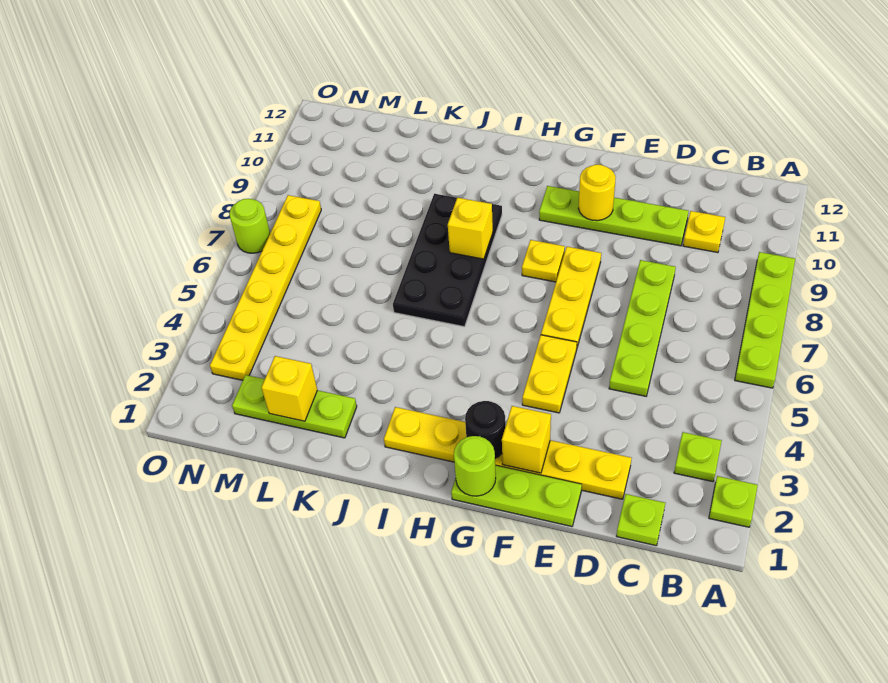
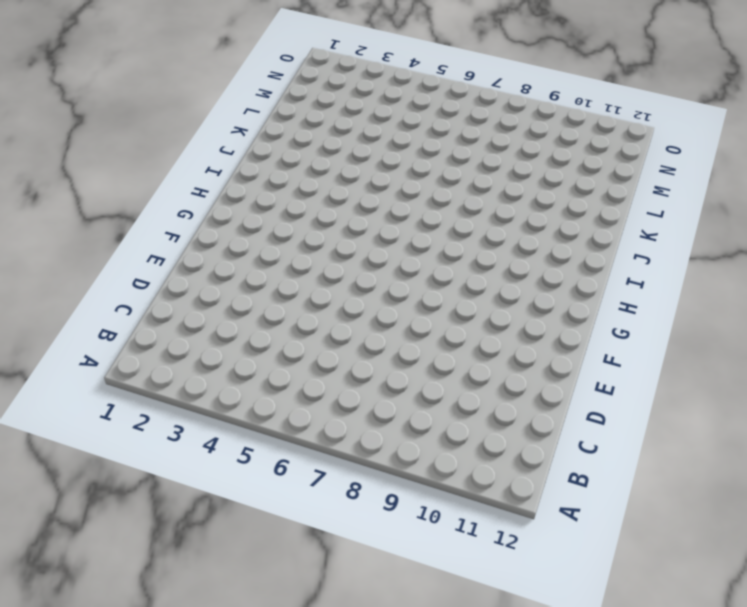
none -> lime 1x1 plate [709,476,758,527]
none -> lime 1x4 plate [735,252,795,388]
none -> lime 1x1 plate [674,432,722,482]

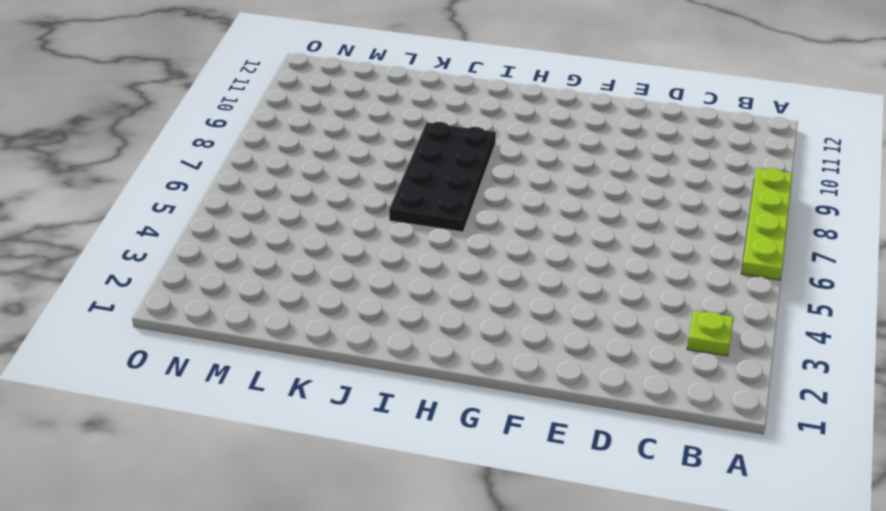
none -> lime 1x1 plate [709,476,758,527]
none -> lime 1x1 plate [617,494,665,546]
none -> yellow 1x1 plate [683,211,725,253]

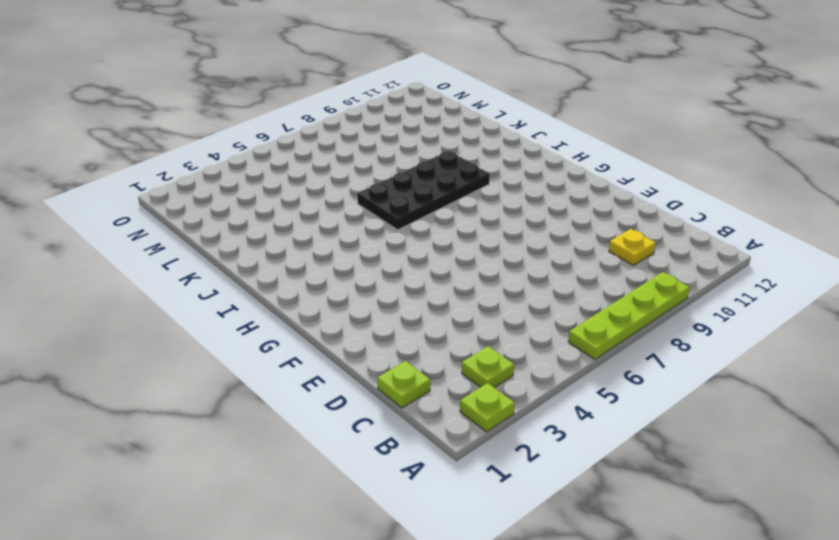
none -> yellow 1x6 plate [384,407,631,499]
none -> lime 1x4 plate [609,260,676,396]
none -> lime 1x4 plate [539,186,688,246]

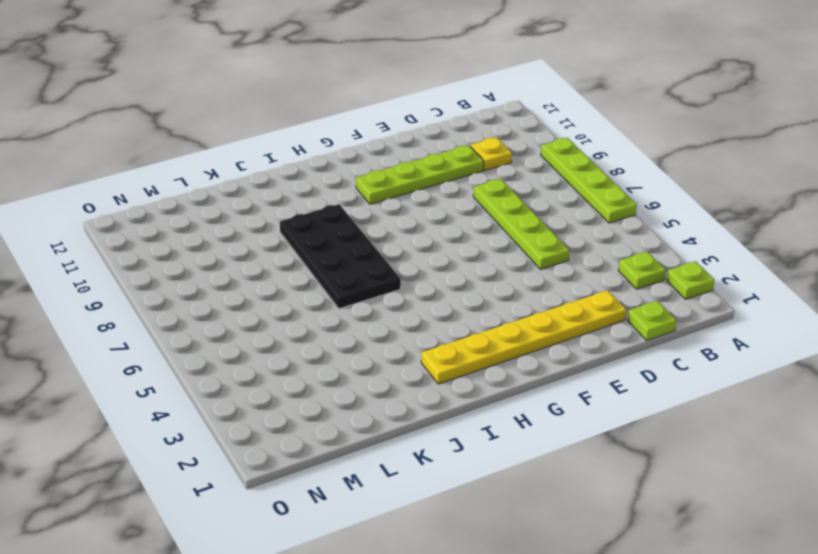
none -> lime 1x3 plate [451,465,582,526]
none -> yellow 1x2 plate [522,335,577,413]
none -> yellow 1x3 plate [541,247,601,347]

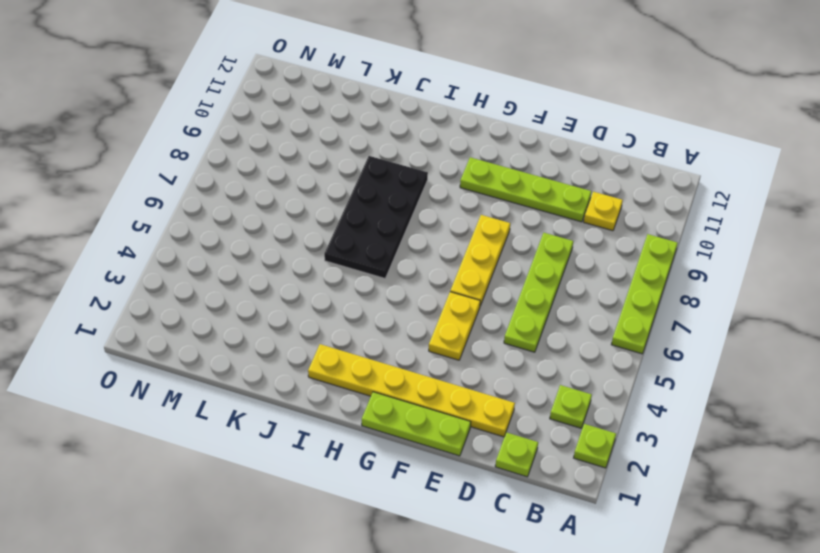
none -> yellow 1x1 plate [522,240,565,282]
none -> lime 1x3 plate [232,375,357,438]
none -> yellow 1x6 plate [210,195,321,380]

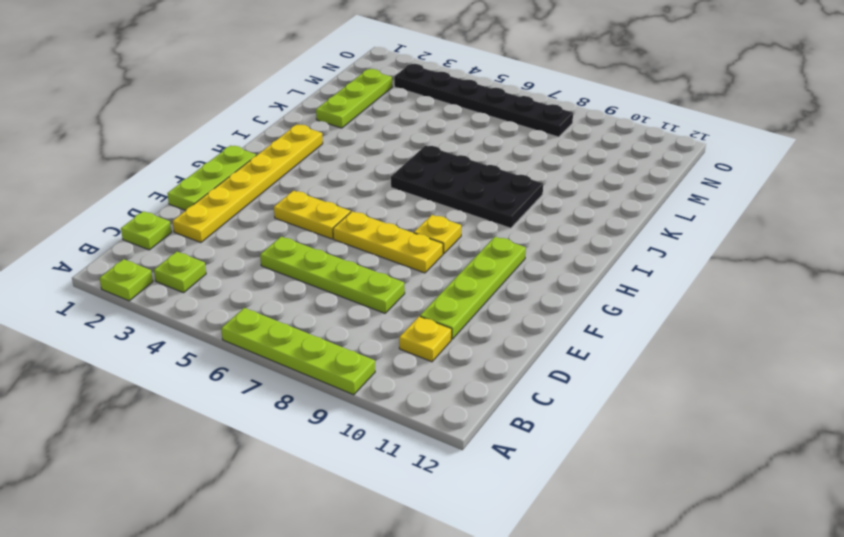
black 1x6 plate [394,64,573,137] -> yellow 1x6 plate [210,195,321,380]
none -> lime 1x1 round brick [229,199,270,253]
none -> yellow 1x1 brick [502,406,551,473]
none -> yellow 1x1 round brick [578,165,616,221]

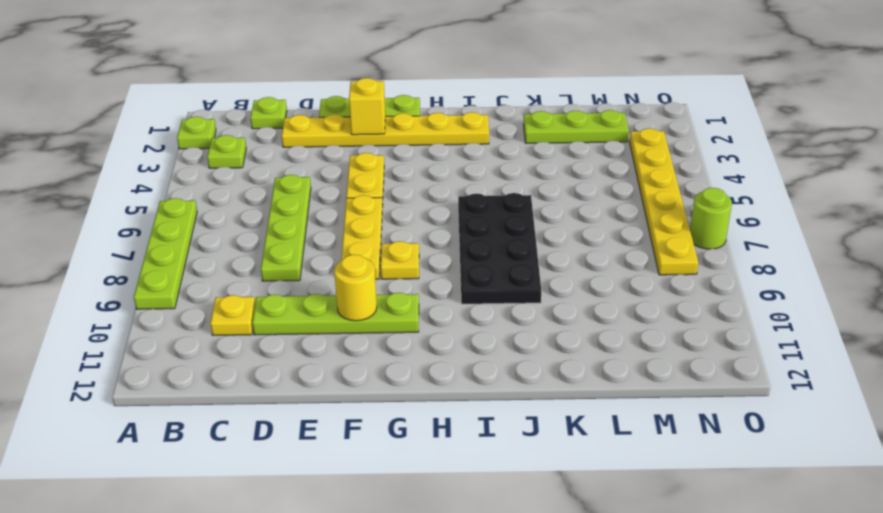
none -> lime 1x1 round brick [454,436,496,496]
none -> black 1x1 round brick [465,401,506,458]
none -> yellow 1x1 brick [448,198,493,259]

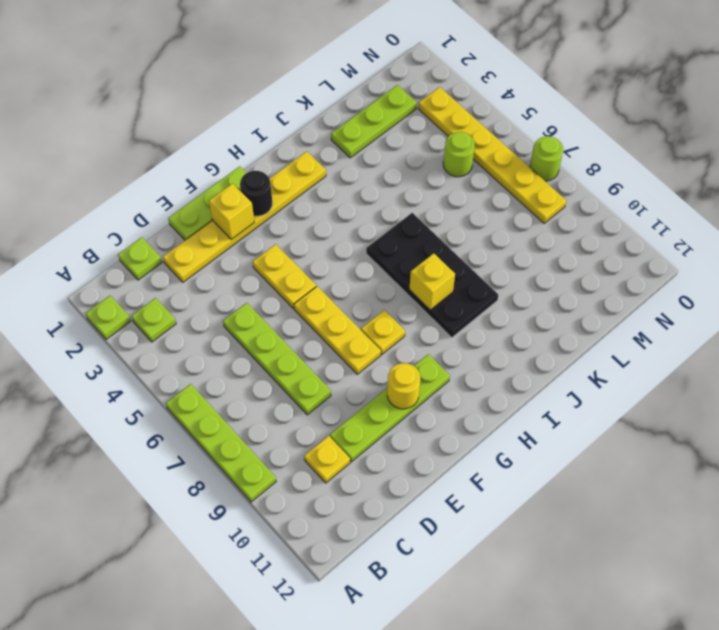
lime 1x1 round brick [443,132,475,177] -> lime 1x1 round brick moved to [454,436,496,496]
none -> yellow 1x1 brick [261,356,317,421]

